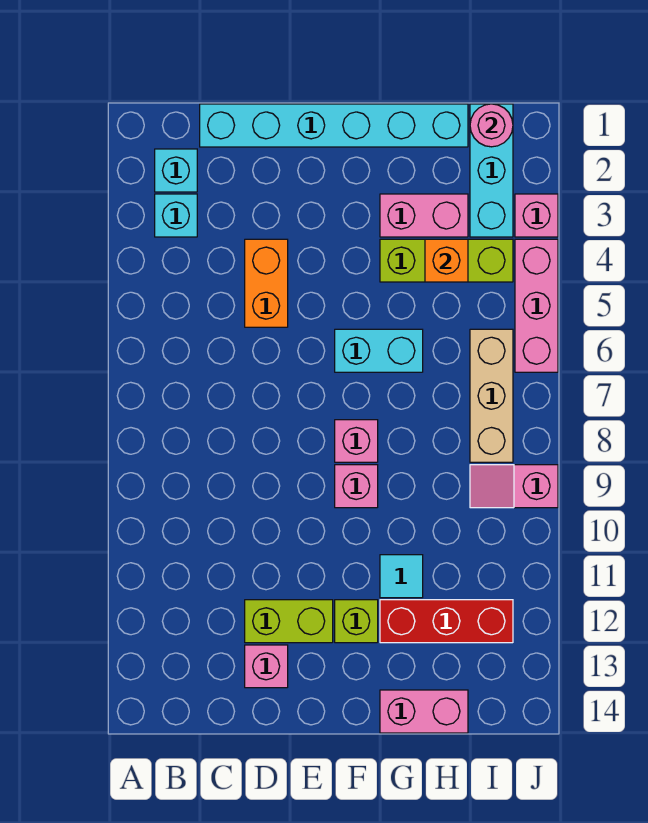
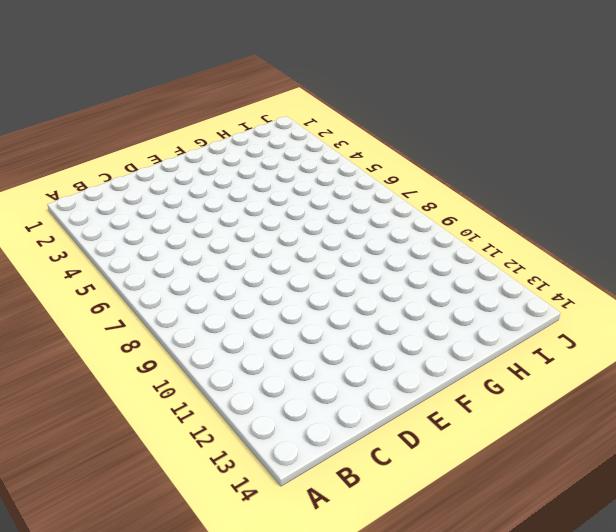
none -> cyan 1x1 brick [155,149,197,192]
none -> cyan 1x1 brick [155,194,197,237]
none -> cyan 1x6 brick [200,104,468,147]

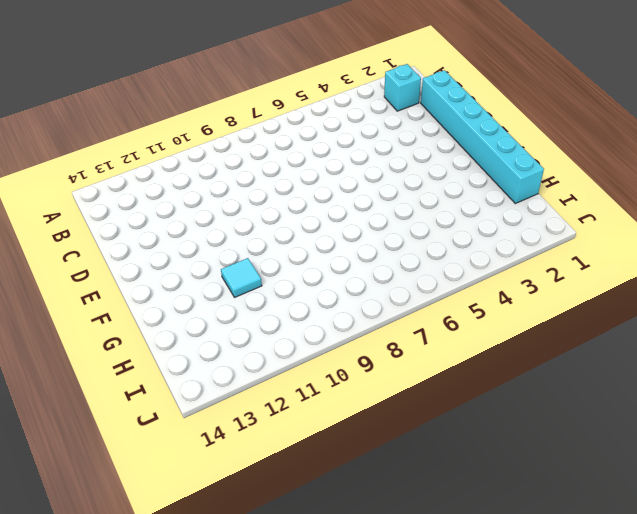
none -> cyan 1x1 brick [155,194,197,237]
none -> orange 1x2 brick [245,239,288,327]
none -> lime 1x2 brick [245,600,333,643]

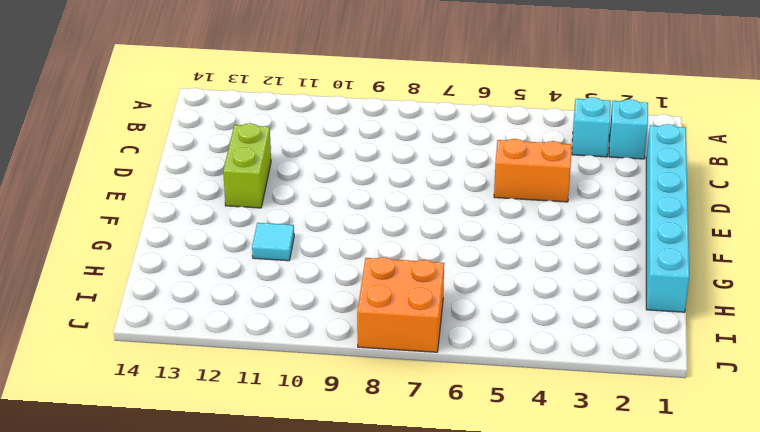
orange 2x2 brick [357,257,444,352] -> tan 1x3 brick [470,329,513,462]
none -> pink 1x1 brick [245,645,288,688]
none -> cyan 1x2 brick [335,329,423,372]
none -> pink 1x1 brick [335,420,378,462]

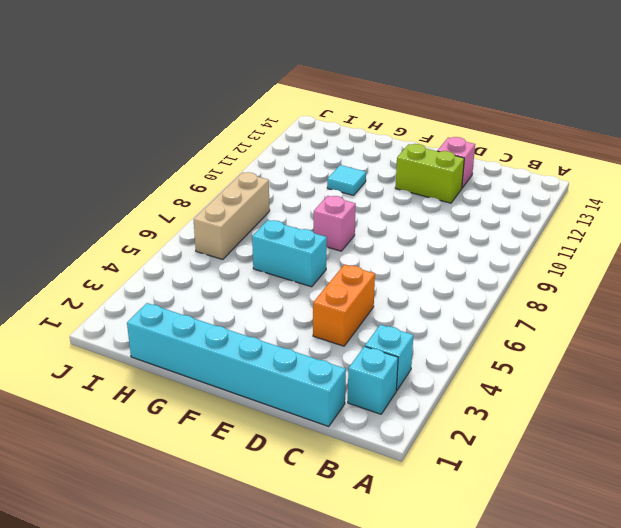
none -> pink 1x1 brick [335,465,378,508]
none -> lime 1x1 brick [335,600,378,643]
none -> pink 1x2 brick [380,194,468,237]

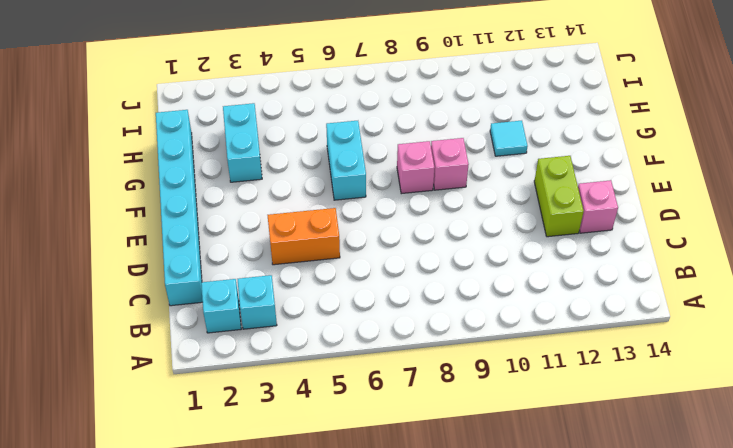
cyan 1x2 brick [223,103,262,182] -> pink 1x2 brick [380,194,468,237]
none -> lime 1x1 brick [335,600,378,643]
none -> lime 1x3 brick [380,239,513,282]
none -> red 1x3 brick [380,600,513,643]

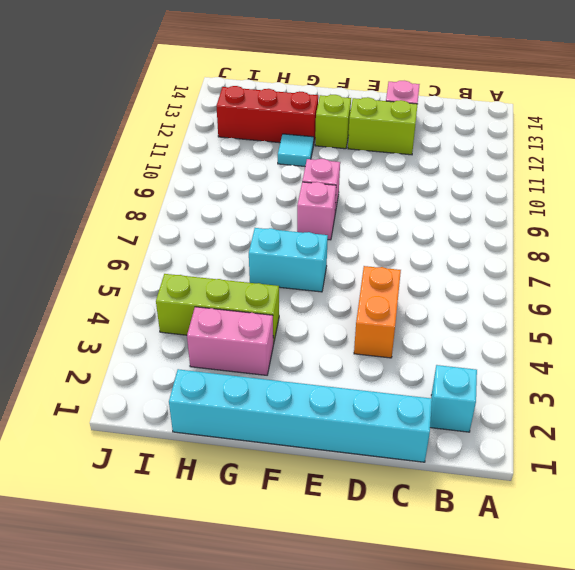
none -> cyan 1x1 brick [155,194,197,237]
none -> pink 1x2 brick [380,690,468,733]
none -> cyan 1x3 brick [470,104,513,237]

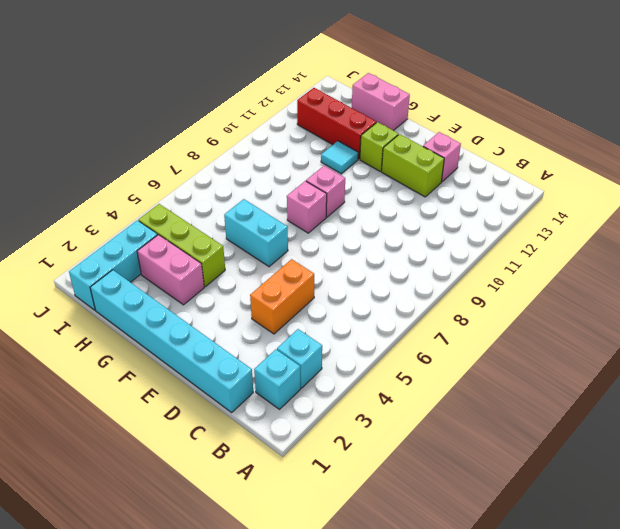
none -> tan 1x3 brick [470,329,513,462]
none -> pink 1x2 slope [470,465,558,508]
none -> pink 1x1 brick [515,194,558,237]

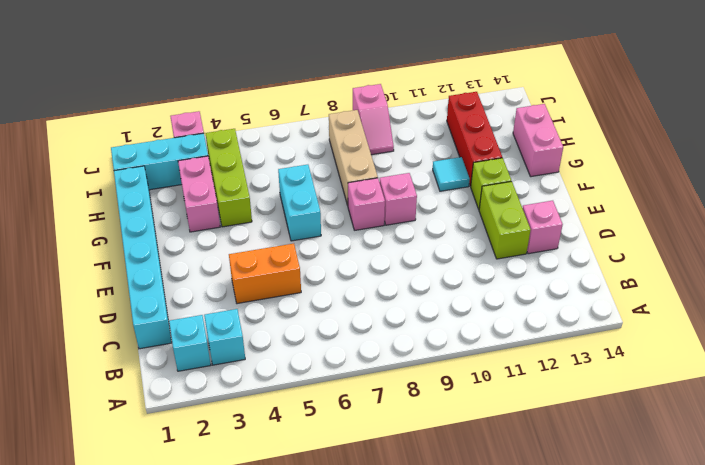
tan 1x3 brick [329,110,378,205] -> tan 1x3 brick turned to [470,329,513,462]
none -> pink 1x3 brick [515,239,558,372]
none -> orange 1x1 brick [425,239,468,282]
none -> pink 1x1 round brick [470,104,513,147]

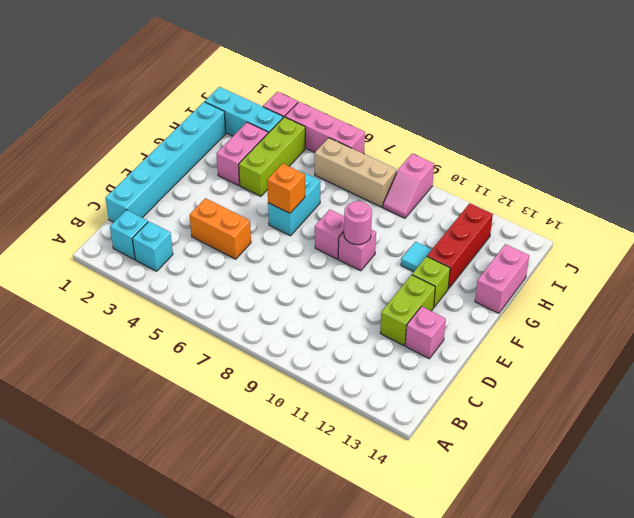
orange 1x1 brick [267,163,305,213] -> orange 1x1 brick moved to [425,239,468,282]
pink 1x1 round brick [344,201,372,245] -> pink 1x1 round brick moved to [470,104,513,147]

